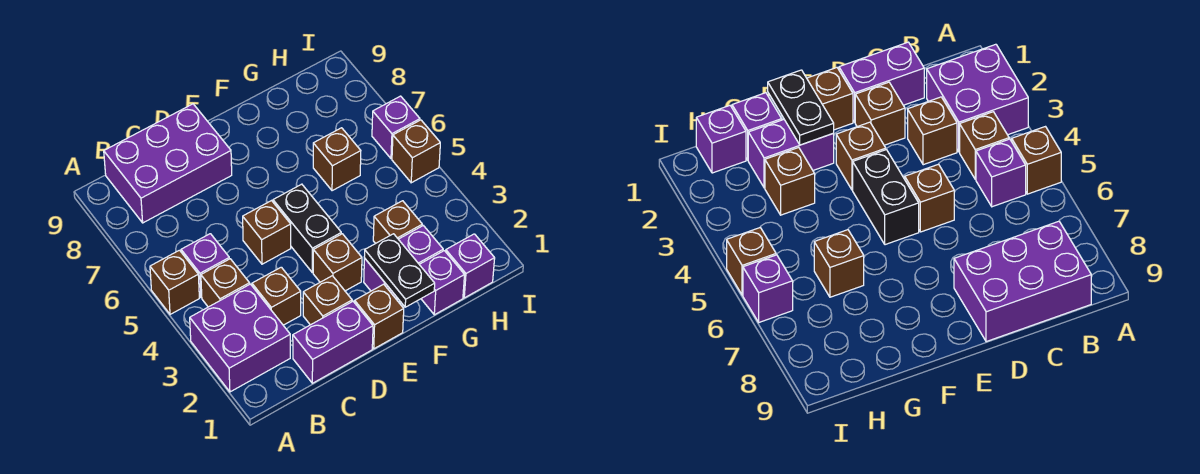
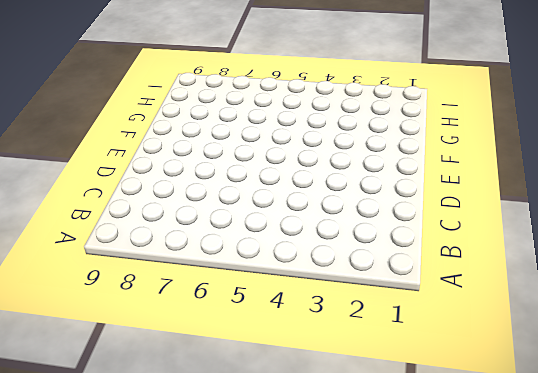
none -> purple 2x2 brick [190,284,290,392]
none -> brown 1x1 brick [150,250,199,314]
none -> brown 1x1 brick [201,259,250,307]

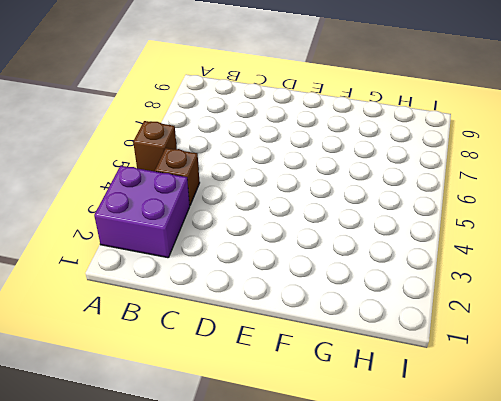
none -> purple 1x1 brick [181,234,229,298]
none -> purple 2x3 brick [104,104,232,223]
none -> purple 1x2 brick [293,302,373,383]

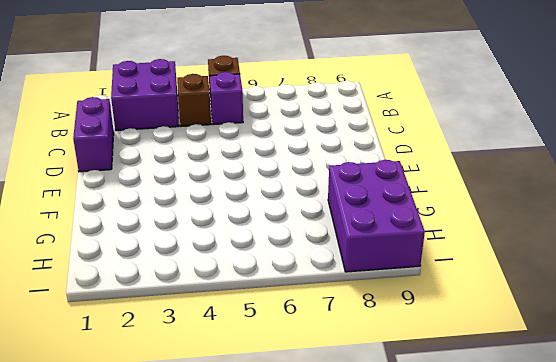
purple 2x3 brick [328,160,425,272] -> purple 2x3 brick moved to [104,104,232,223]
none -> brown 1x1 brick [252,267,301,325]
none -> brown 1x1 brick [303,276,352,325]
none -> brown 1x1 brick [243,201,291,264]

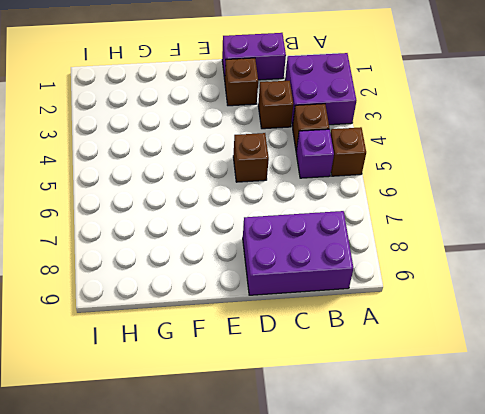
none -> brown 1x1 brick [355,284,404,349]
none -> brown 1x1 brick [313,234,362,291]
none -> black 1x2 brick [273,184,341,273]

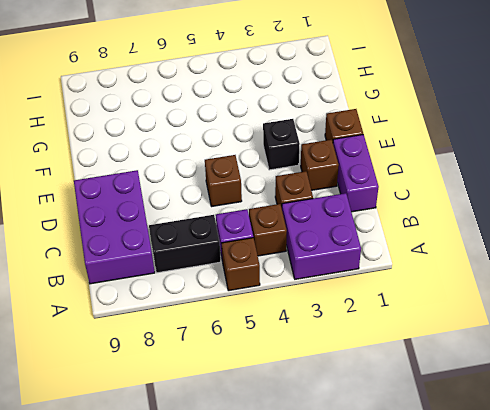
black 1x2 brick [149,215,221,273] -> black 1x2 brick moved to [273,184,341,273]
black 1x1 brick [263,119,300,170] -> brown 1x1 brick [313,234,362,291]
none -> purple 1x2 brick [364,226,443,299]
none -> purple 1x1 brick [419,251,464,315]
none -> brown 1x1 brick [373,201,422,243]

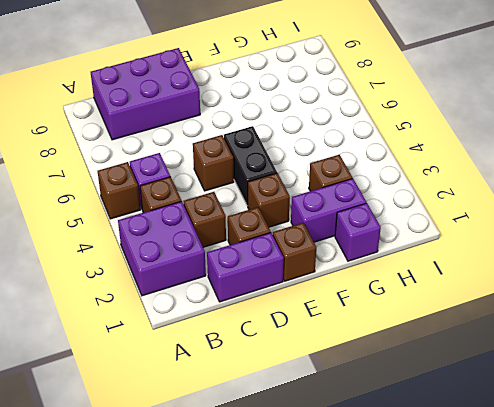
none -> brown 1x1 brick [313,128,361,191]
none -> purple 1x1 brick [446,234,495,298]
none -> brown 1x1 brick [392,120,440,183]

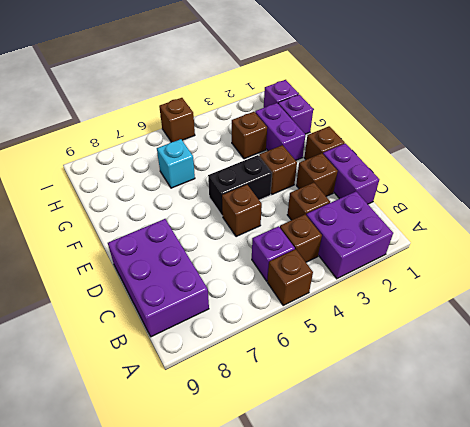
cyan 1x1 brick [157,139,195,188] -> brown 1x1 brick [313,128,361,191]
none -> purple 1x1 brick [372,96,420,159]
none -> black 1x2 plate [364,234,435,307]

